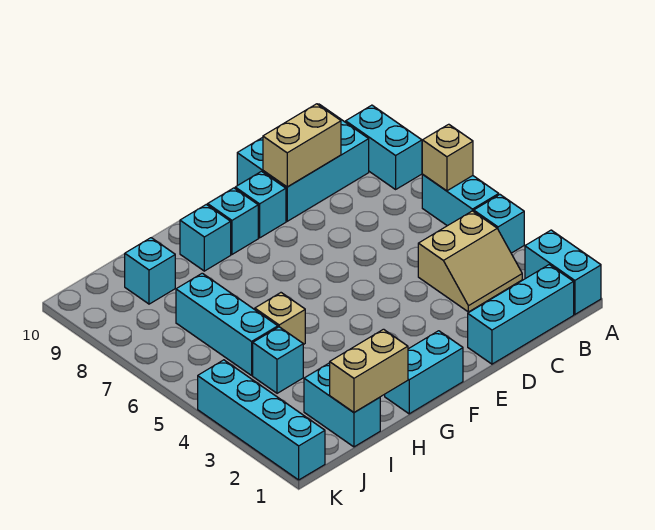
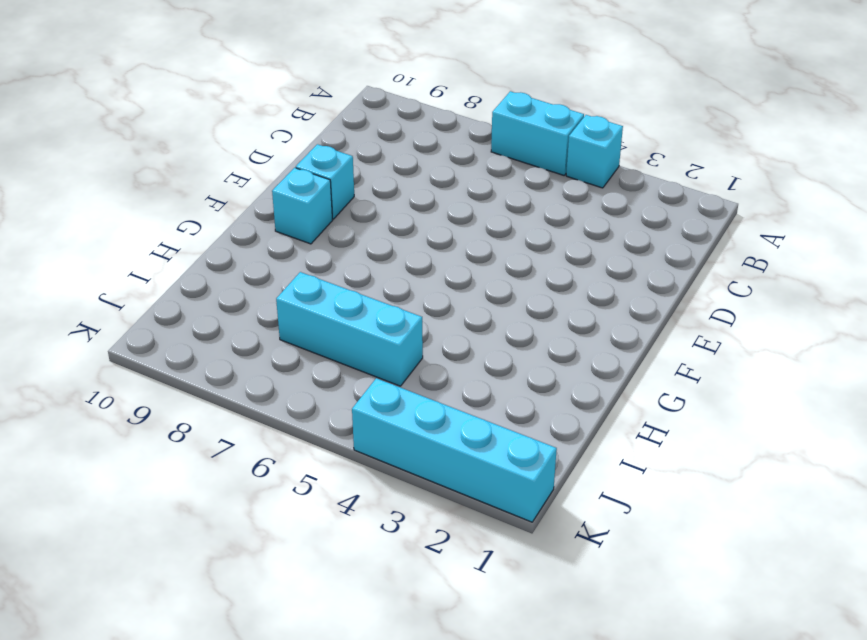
none -> cyan 1x2 brick [525,230,601,314]
none -> cyan 1x2 brick [346,105,422,189]
none -> cyan 1x3 brick [468,265,574,364]

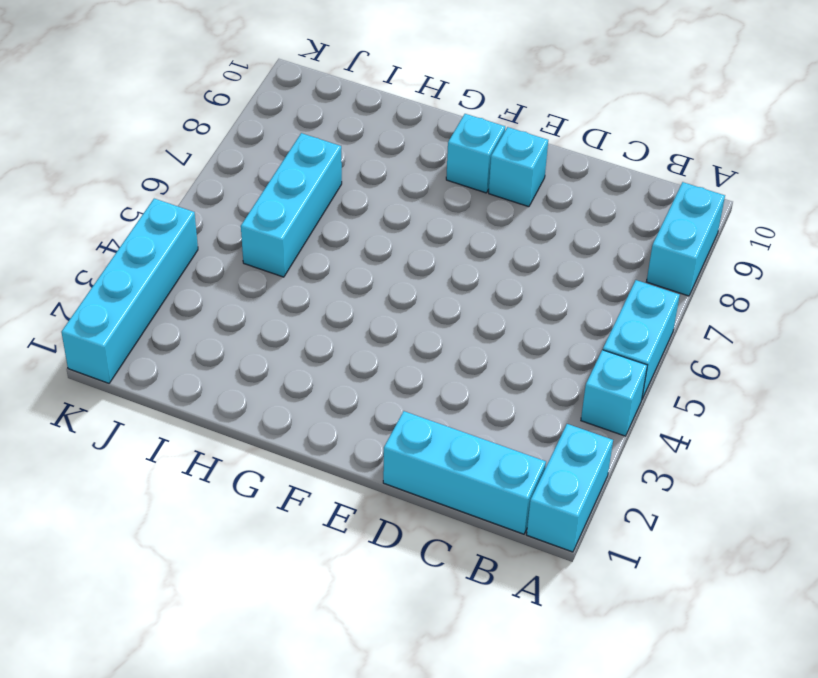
none -> tan 2x2 slope [418,211,522,312]
none -> cyan 2x3 brick [237,104,369,221]
none -> cyan 1x2 brick [385,331,463,414]

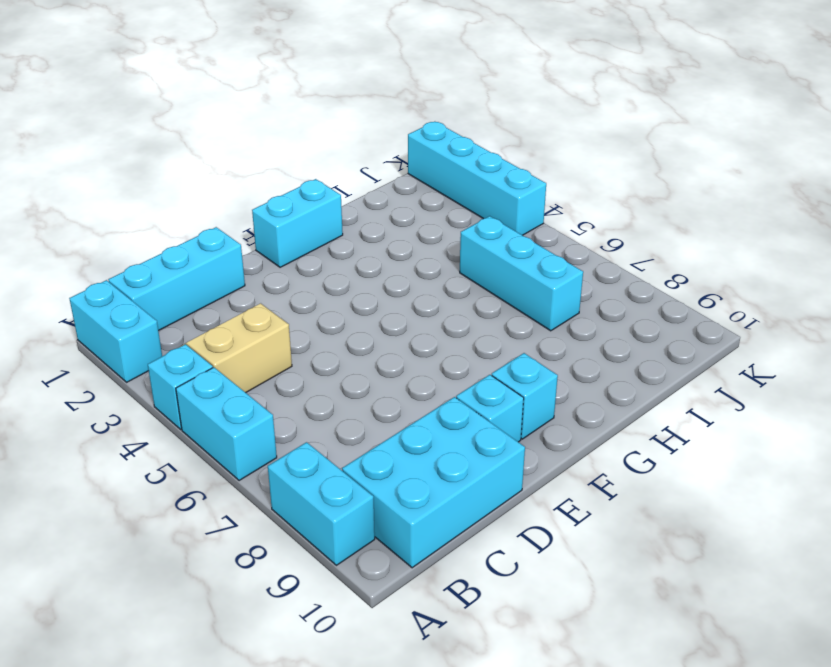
none -> cyan 1x1 brick [180,204,231,271]
none -> tan 1x1 brick [255,293,305,345]
none -> cyan 1x2 brick [304,363,380,447]

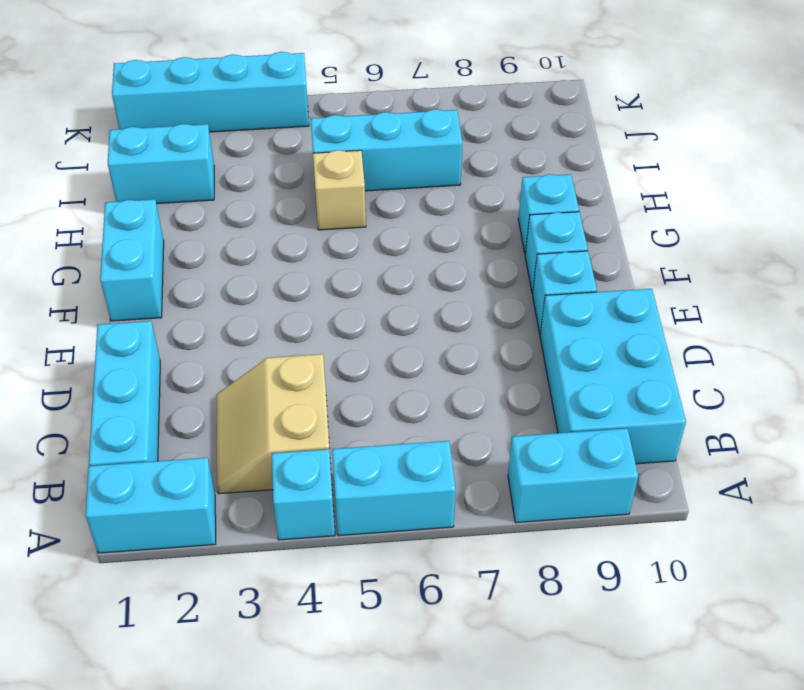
none -> cyan 1x1 brick [253,327,303,393]
none -> cyan 1x1 brick [125,238,175,304]
none -> tan 1x1 brick [422,124,473,191]

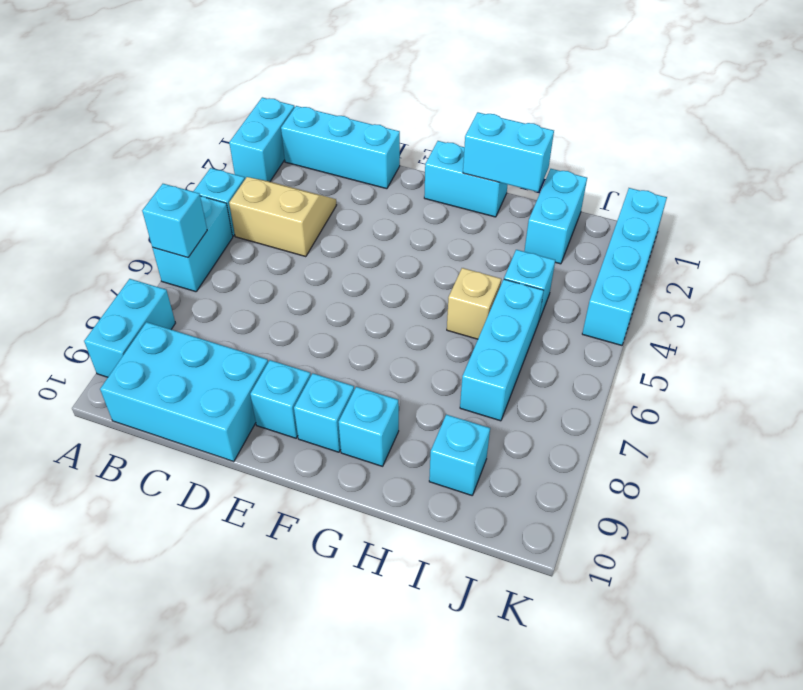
cyan 1x1 brick [142,184,207,258] -> tan 1x1 brick [422,124,473,191]
cyan 1x2 brick [463,112,554,192] -> tan 1x2 brick [330,329,408,412]
none -> tan 1x2 brick [263,104,341,187]

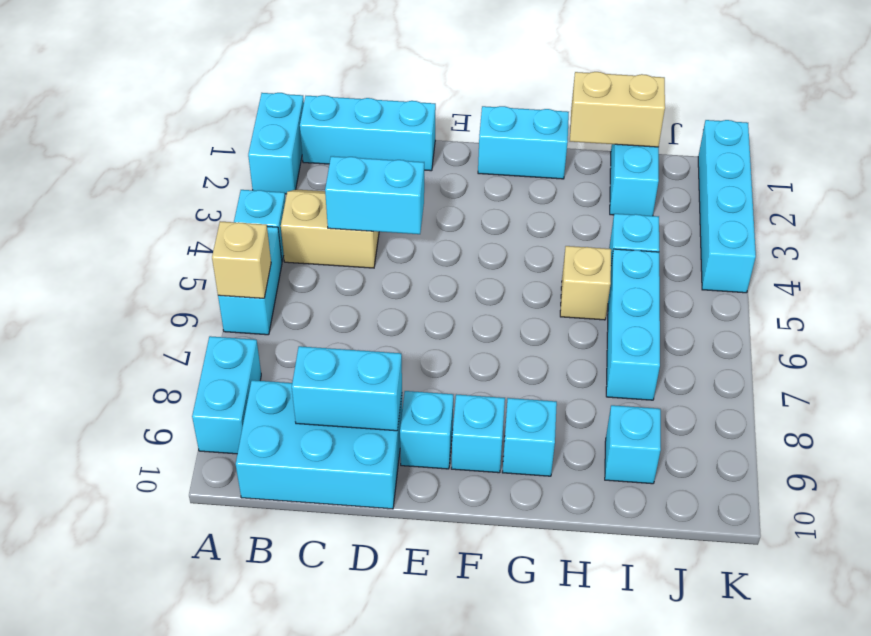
cyan 1x2 brick [325,156,424,234] -> none
cyan 1x2 brick [292,346,402,431] -> tan 1x2 brick [263,104,341,187]

